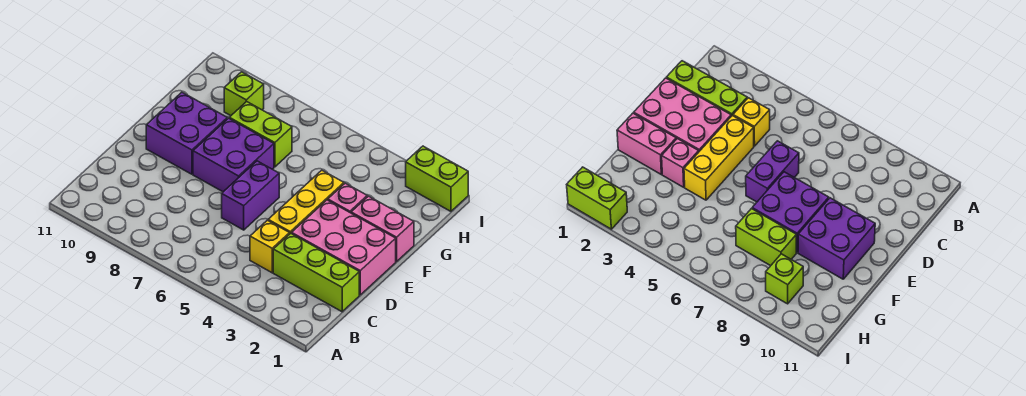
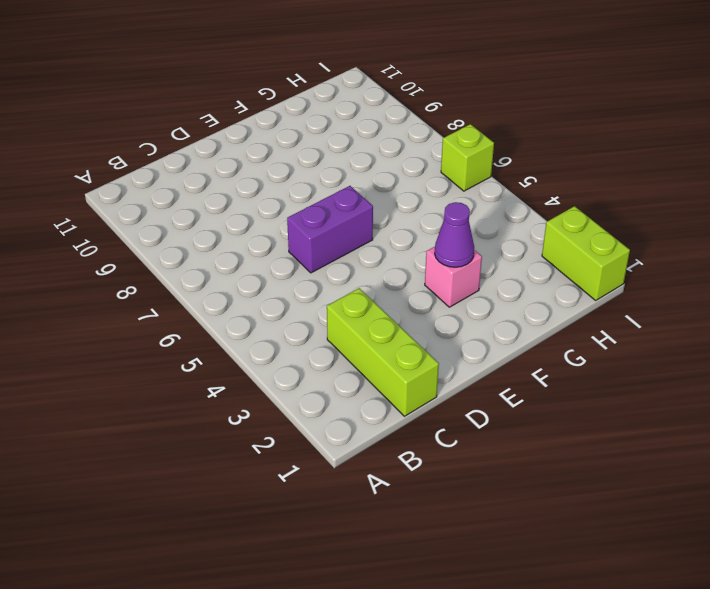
purple 1x1 cone [435,202,474,267] -> none
lime 1x1 brick [441,124,494,191] -> lime 1x1 brick moved to [224,72,264,116]
none -> yellow 1x1 brick [250,220,290,273]
none -> pink 2x3 brick [292,200,396,295]
none -> yellow 1x3 brick [268,170,344,234]

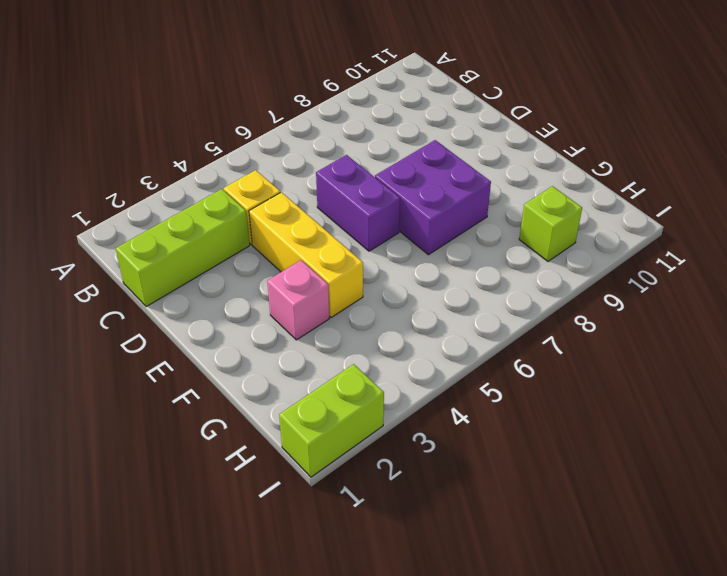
none -> pink 2x3 brick [292,200,396,295]
none -> purple 2x2 brick [146,92,227,174]
none -> pink 1x2 brick [351,196,414,262]

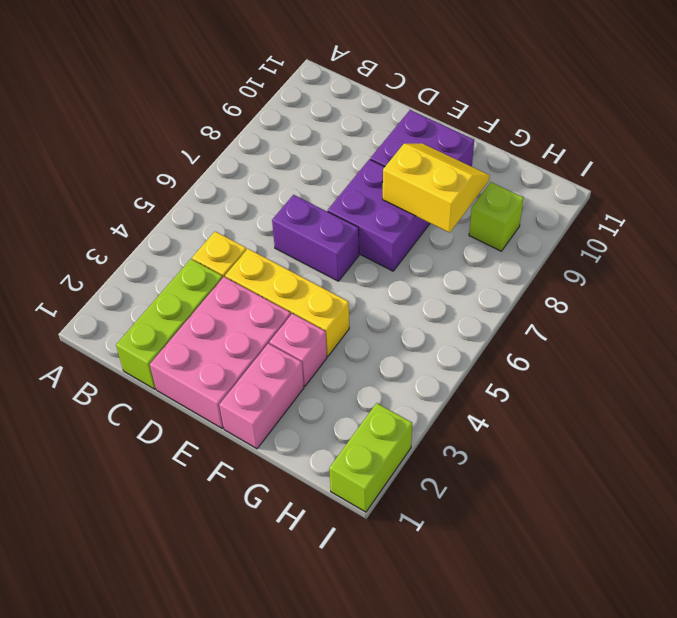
yellow 2x2 slope [383,144,490,233] -> none
none -> lime 1x2 brick [229,102,292,167]

